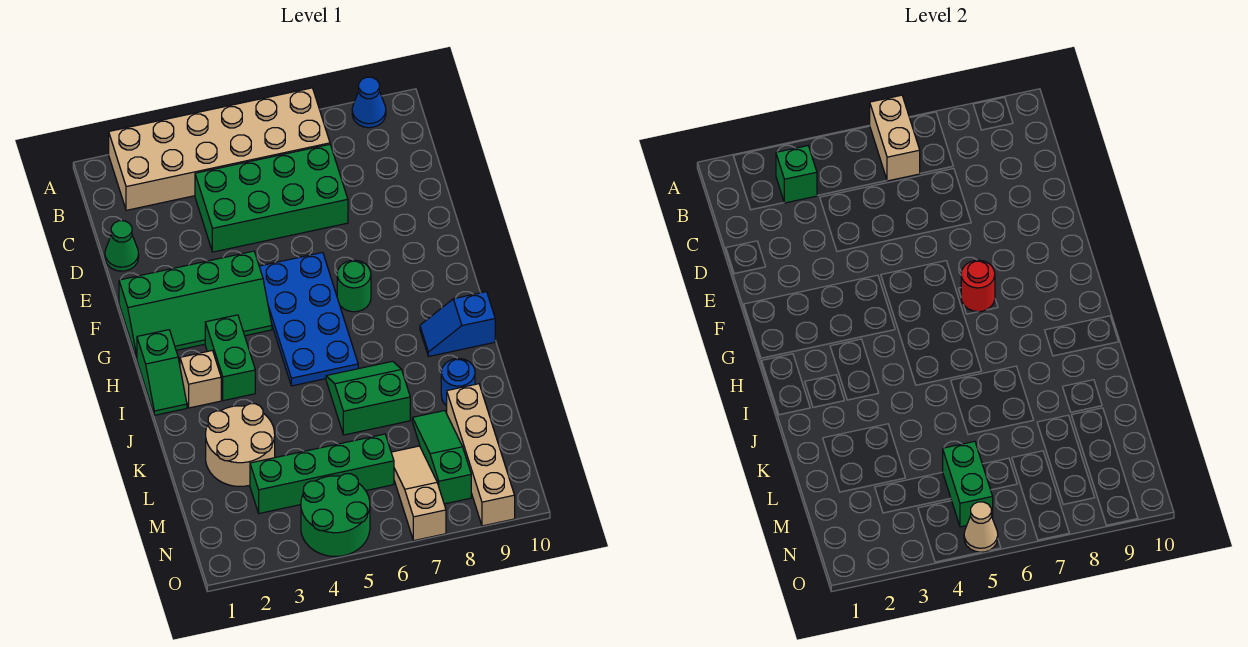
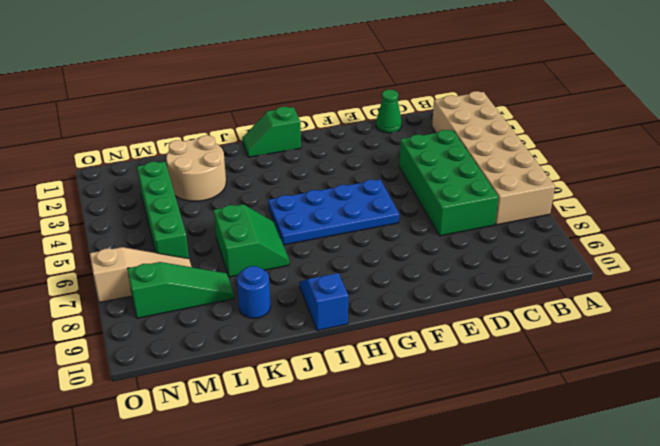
none -> blue 1x1 cone [352,77,386,128]
none -> green 2x4 slope [119,251,272,359]
none -> green 1x1 round brick [337,260,371,312]

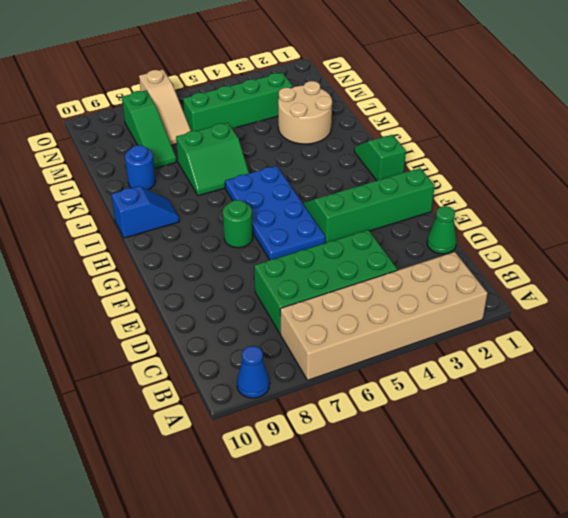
none -> green 1x2 brick [205,315,255,401]
none -> tan 1x1 brick [180,351,221,408]
none -> tan 1x4 brick [447,384,515,526]

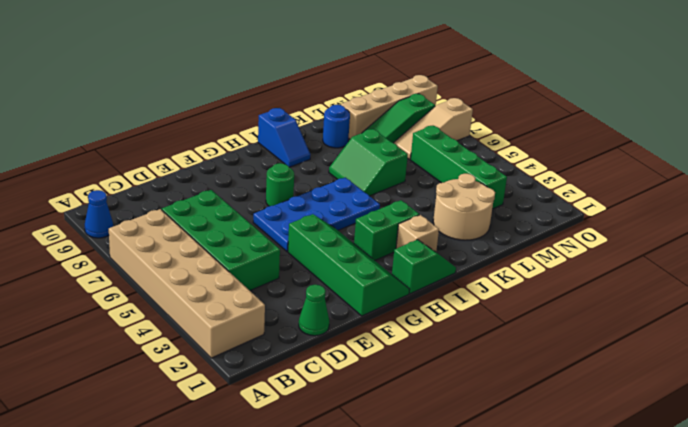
none -> green 2x2 round brick [301,474,370,556]
none -> tan 1x2 brick [870,95,920,181]
none -> green 1x1 brick [776,146,817,203]

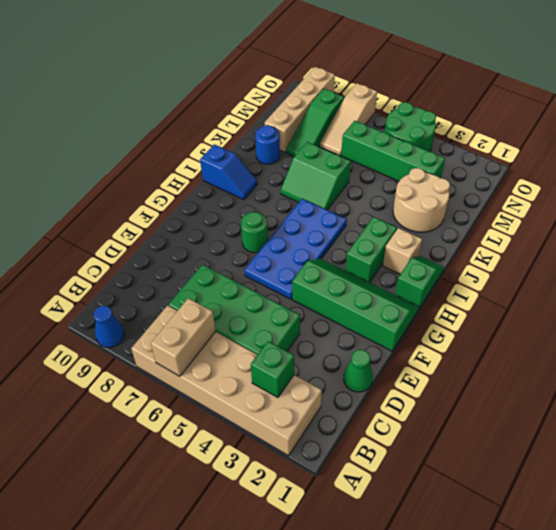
none -> red 1x1 round brick [961,260,995,312]
none -> green 1x2 brick [943,441,993,527]
none -> tan 1x1 cone [964,502,998,552]

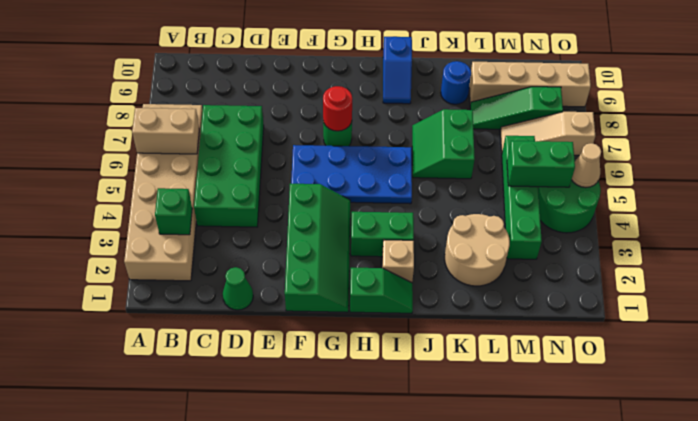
none -> blue 1x1 cone [352,77,386,128]

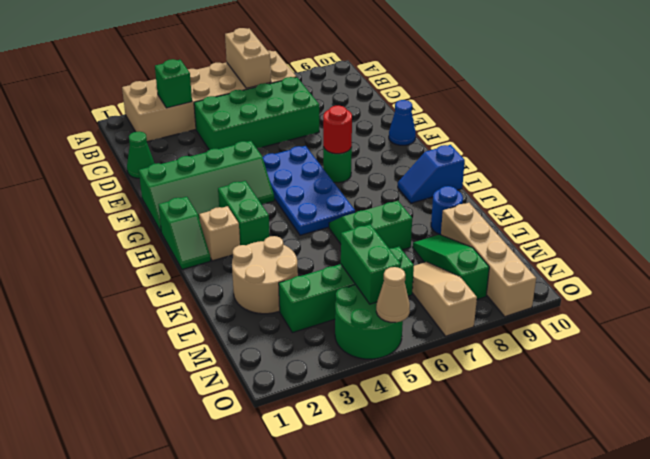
blue 1x1 cone [389,100,416,145] -> blue 1x1 cone moved to [352,77,386,128]

